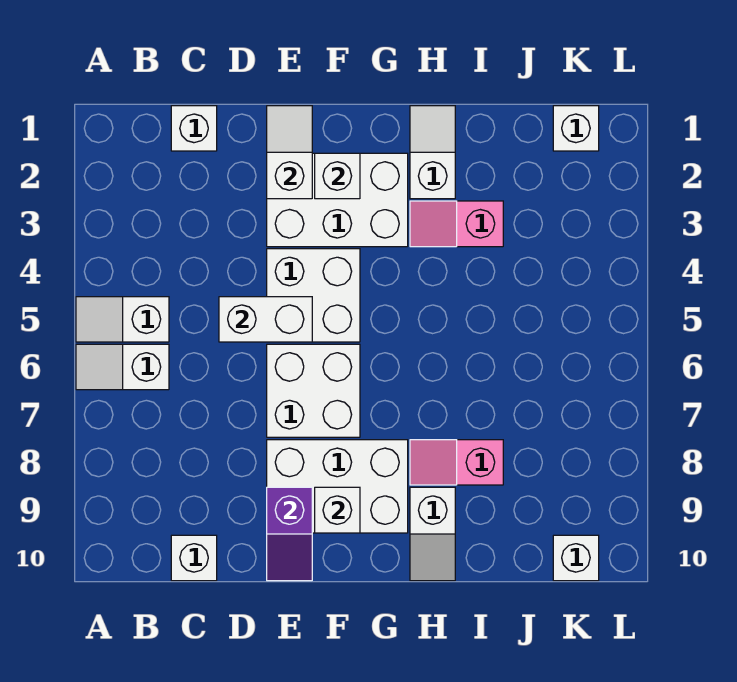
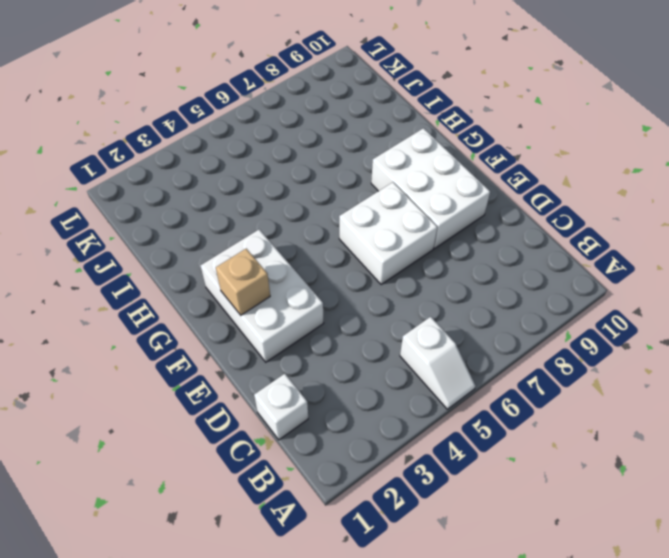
tan 1x1 brick [216,249,270,315] -> white 1x1 brick [315,153,360,199]
none -> white 1x2 slope [76,344,169,390]
none -> white 1x1 brick [171,535,217,581]
none -> white 2x2 brick [267,249,360,342]

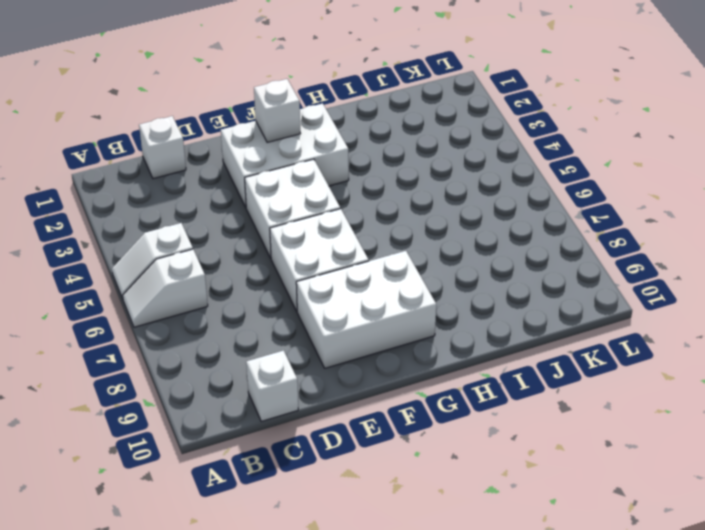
none -> white 1x2 slope [410,106,455,199]
none -> pink 1x2 slope [410,201,503,247]
none -> pink 1x2 slope [410,440,503,485]

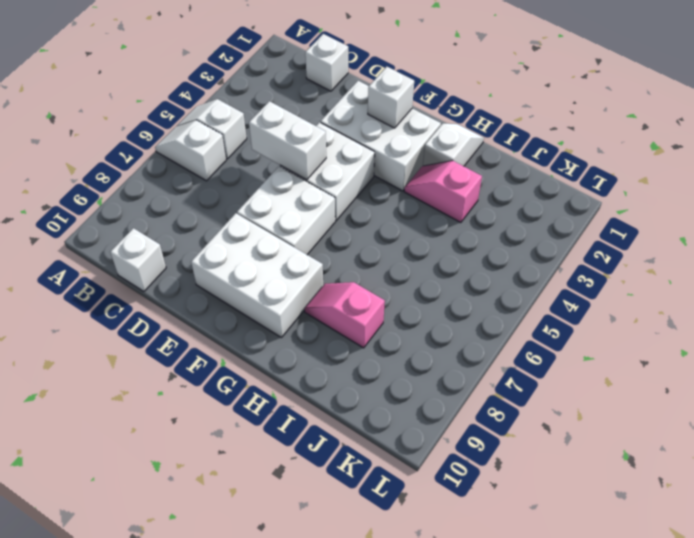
none -> white 1x2 slope [410,487,455,581]
none -> white 1x1 brick [553,106,599,151]
none -> white 1x1 brick [553,535,599,581]

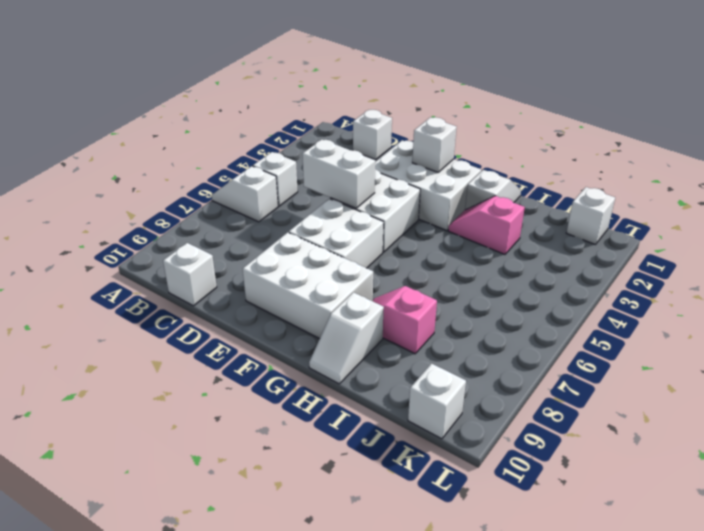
none -> white 1x2 slope [267,106,312,199]
none -> purple 1x2 slope [267,487,312,581]
none -> white 1x1 brick [315,487,360,533]

